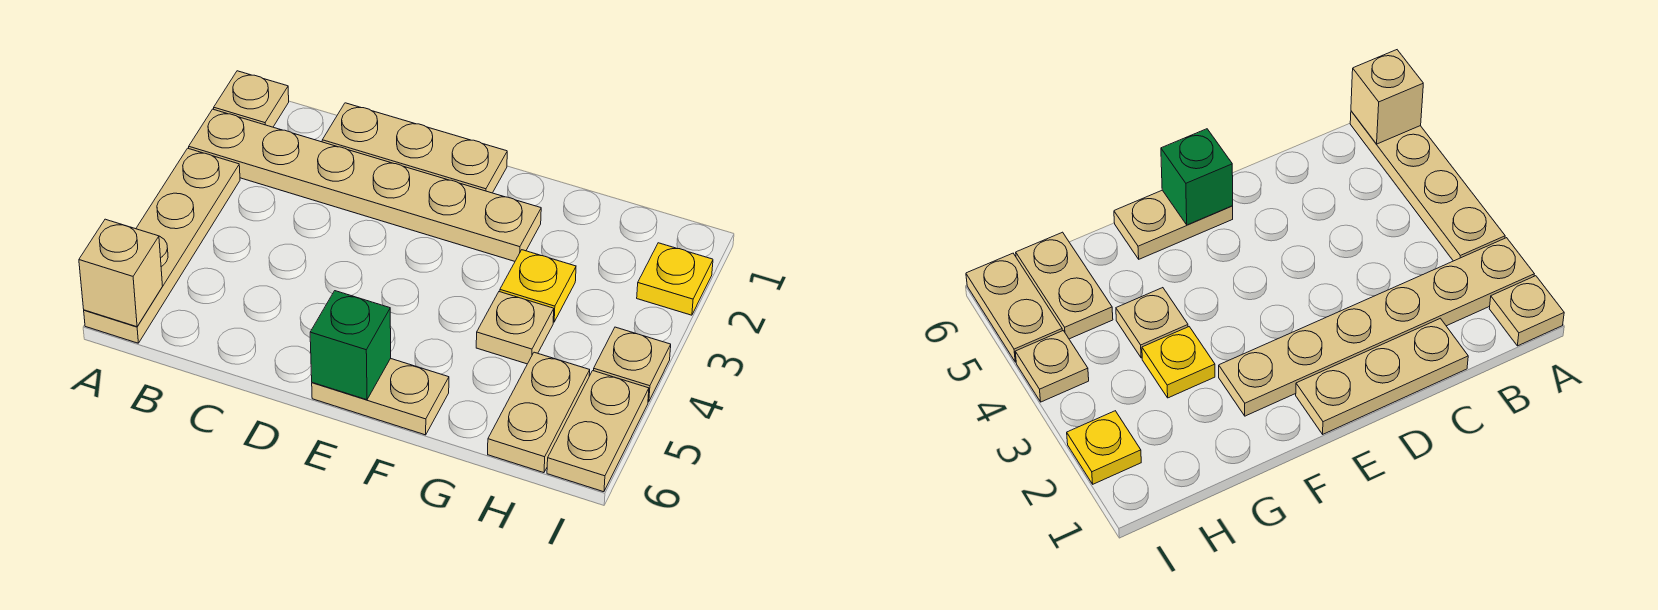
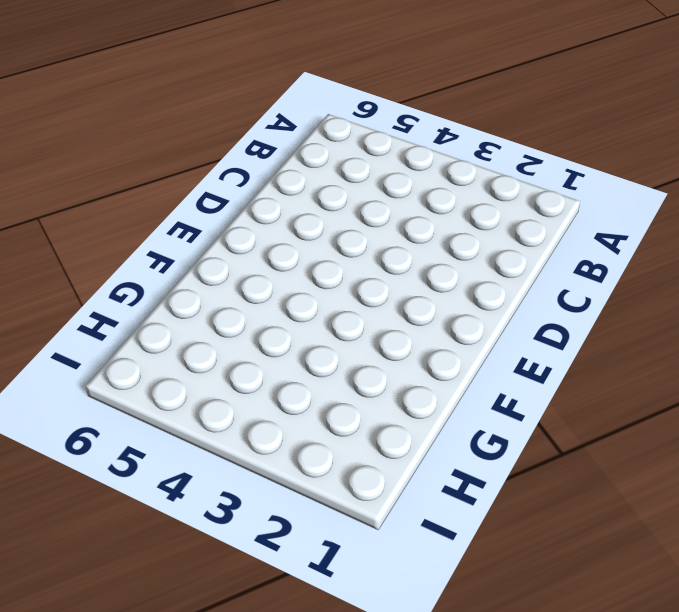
none -> tan 1x1 plate [214,71,289,127]
none -> tan 1x6 plate [189,109,541,261]
none -> tan 1x4 plate [84,148,240,343]

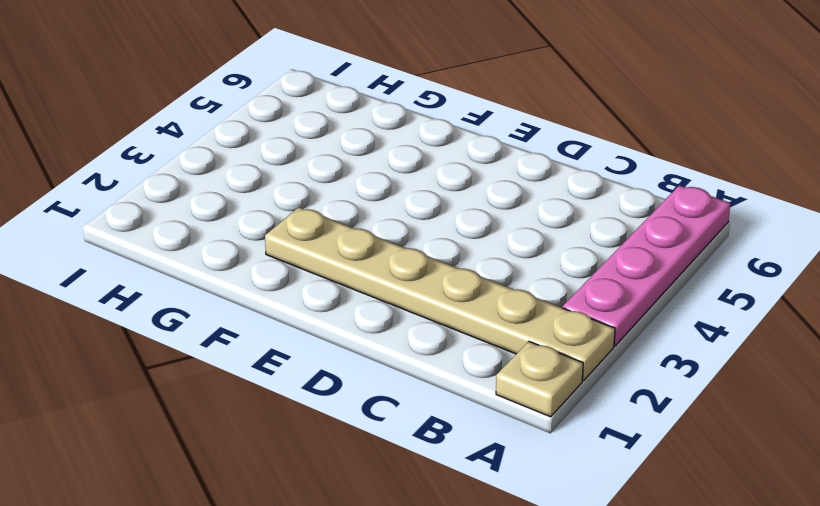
pink 1x4 plate [563,185,730,346] -> tan 1x4 plate [84,148,240,343]
none -> tan 1x3 plate [322,103,507,193]
none -> tan 1x2 plate [312,359,449,435]
none -> yellow 1x1 plate [500,250,576,322]

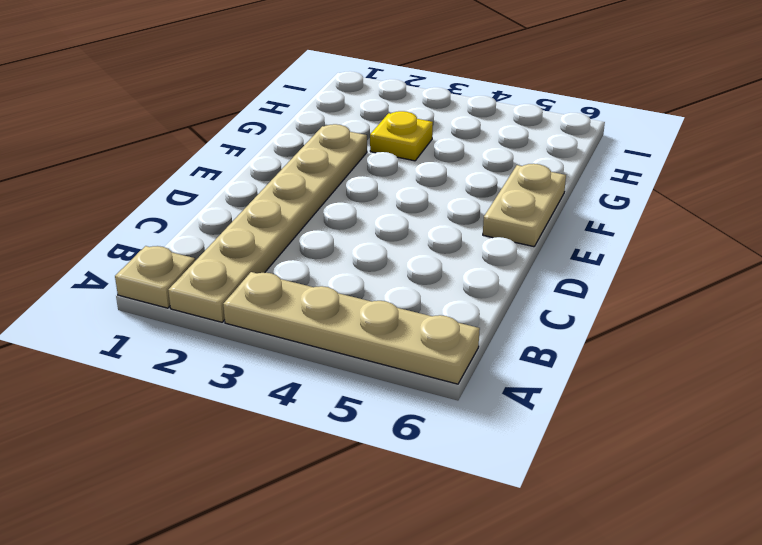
none -> tan 1x3 plate [322,103,507,193]
none -> tan 1x1 plate [476,292,554,364]
none -> tan 1x2 plate [488,352,590,473]

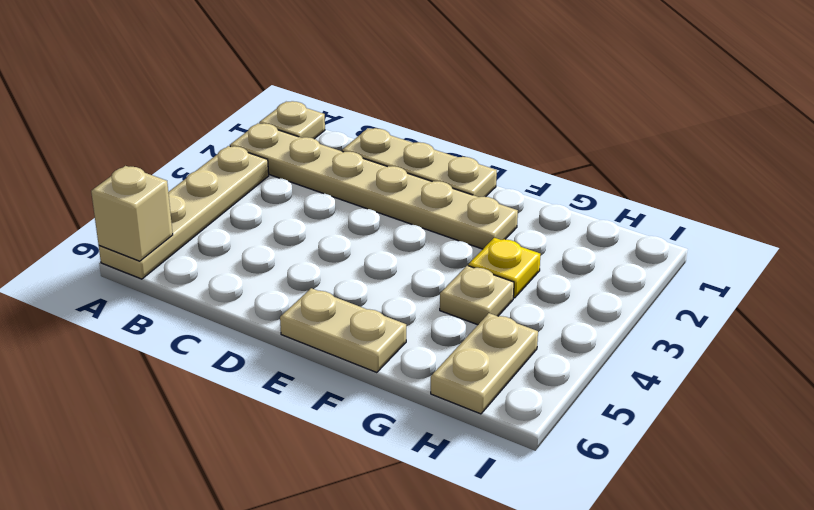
none -> yellow 1x1 plate [637,243,713,315]
none -> tan 1x1 plate [594,327,671,402]
none -> tan 1x2 plate [547,371,649,492]

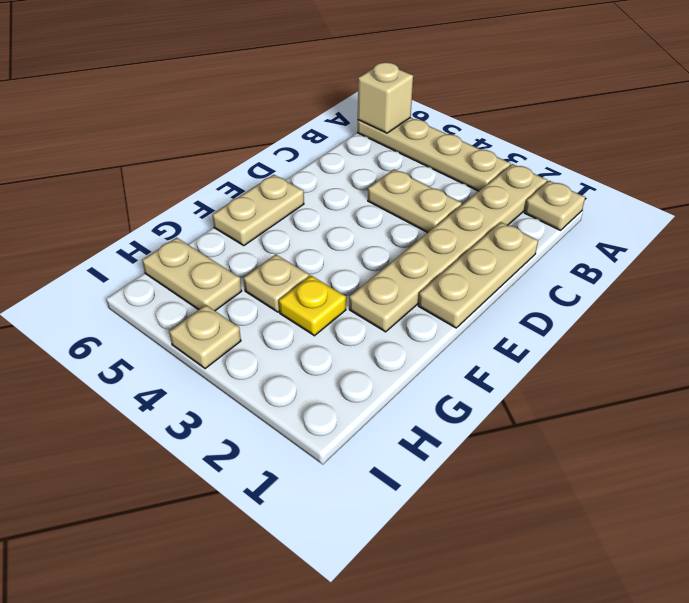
tan 1x2 plate [368,169,462,233] -> tan 1x2 plate moved to [547,371,649,492]
none -> yellow 1x1 plate [637,243,713,315]
none -> green 1x1 brick [310,291,391,400]

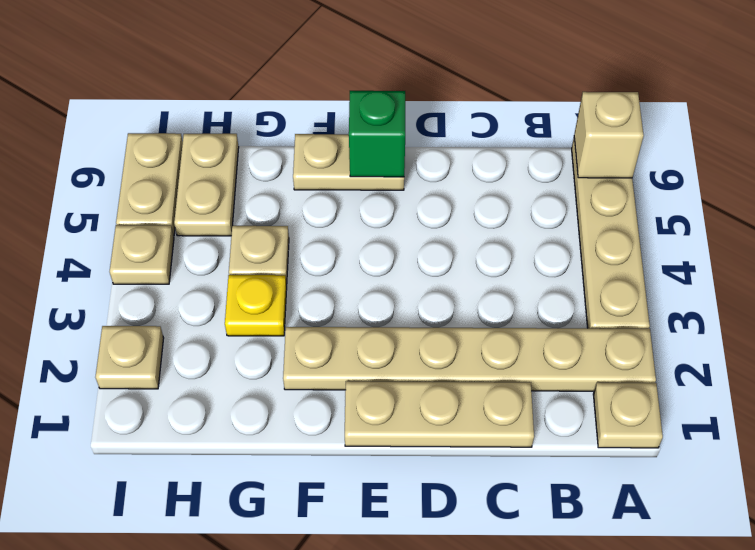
tan 1x1 plate [96,326,164,389] -> yellow 1x1 plate [637,243,713,315]

